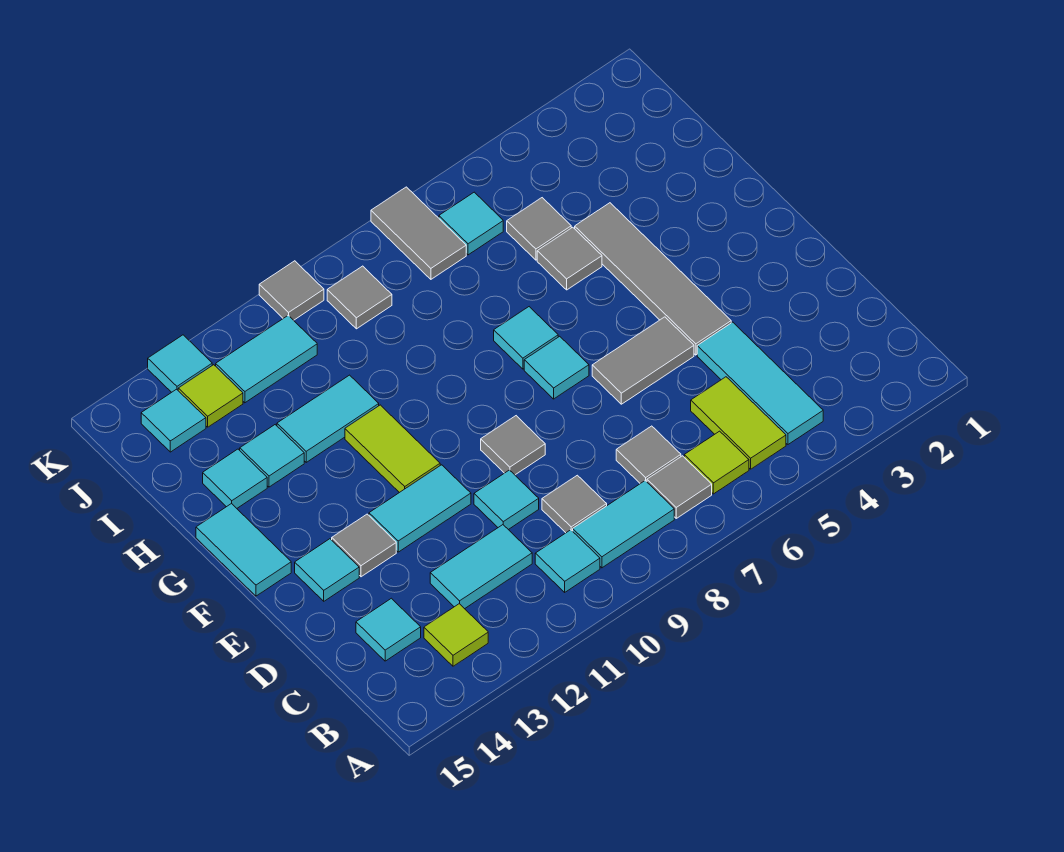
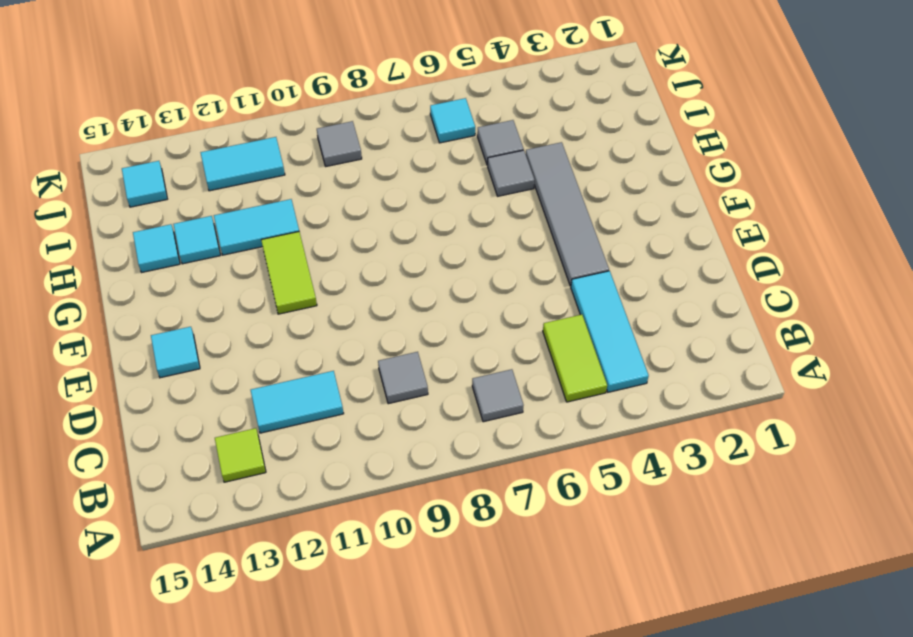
none -> lime 1x1 tile [684,431,749,494]
none -> cyan 1x2 tile [573,481,674,568]
none -> cyan 1x1 tile [535,530,600,592]
none -> grey 1x1 tile [616,426,681,484]

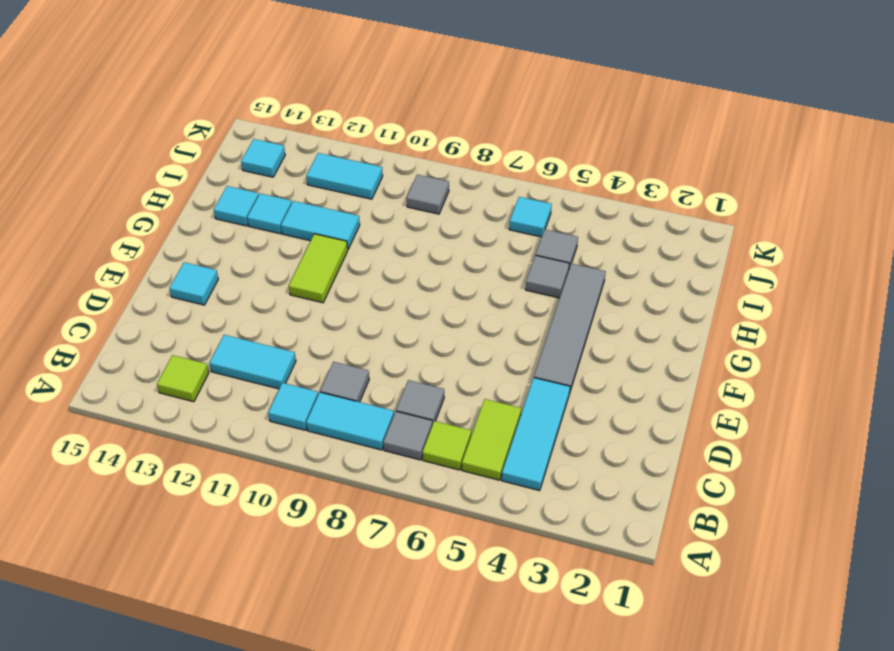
none -> cyan 1x1 tile [356,598,421,661]
none -> cyan 1x1 tile [474,470,539,530]
none -> grey 1x2 tile [592,317,694,404]
none -> grey 1x1 tile [481,416,545,475]

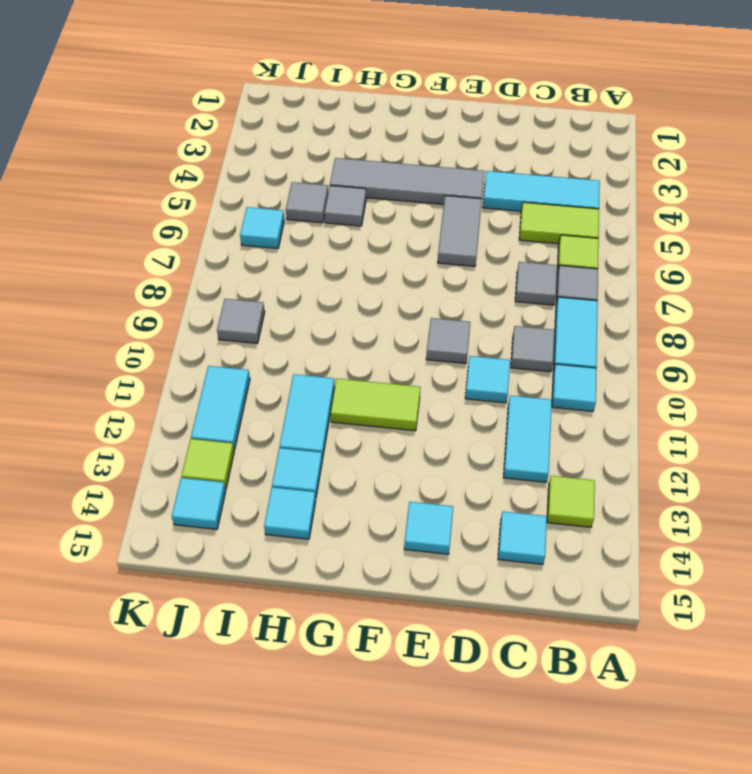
none -> cyan 1x2 tile [369,465,471,552]
none -> grey 1x1 tile [332,514,396,577]
none -> cyan 1x1 tile [524,336,589,399]
none -> cyan 1x2 tile [196,503,291,596]

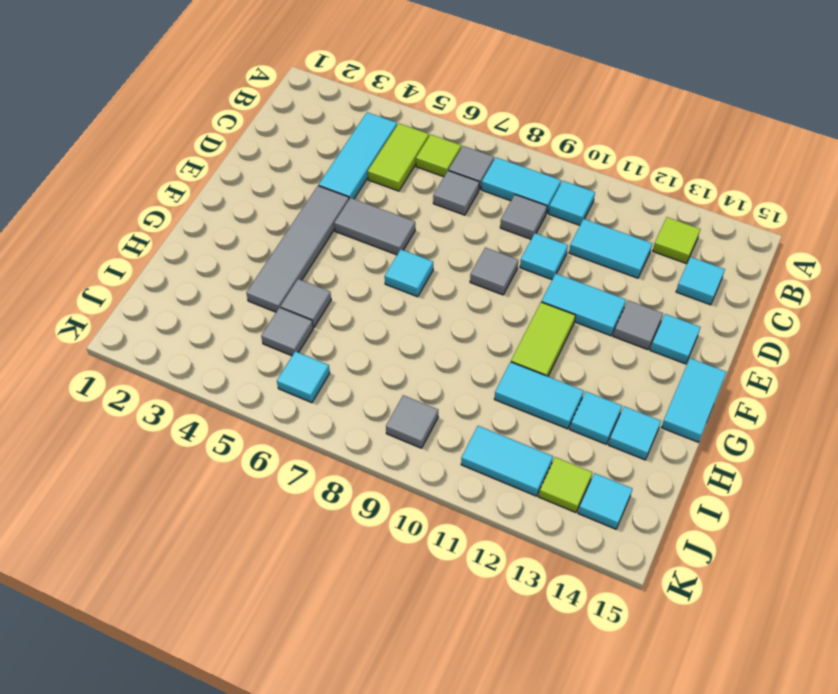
none -> cyan 1x1 tile [494,307,558,369]
none -> grey 1x2 tile [371,187,466,279]
none -> grey 1x1 tile [259,261,324,320]
none -> cyan 1x1 tile [148,335,212,392]

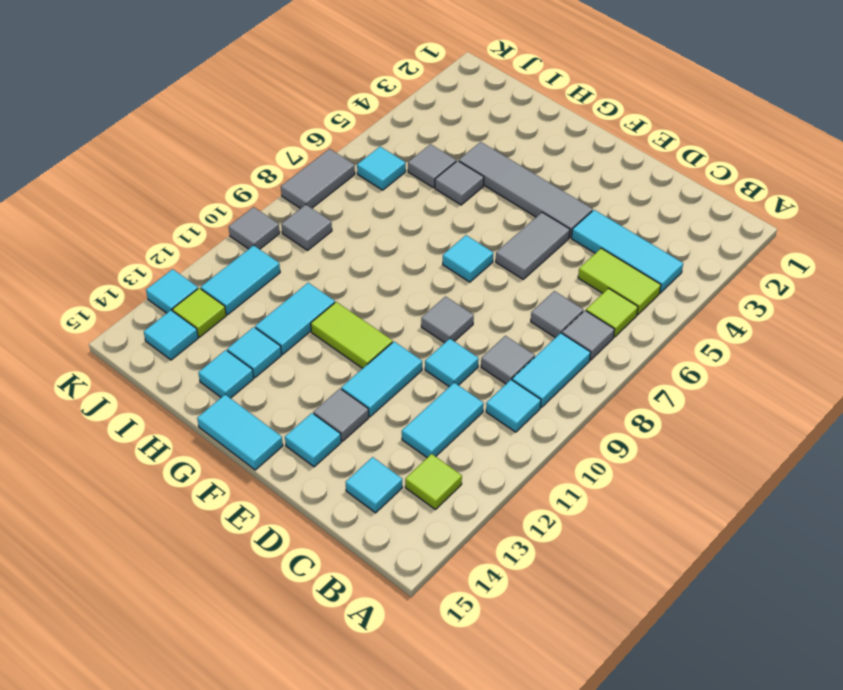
grey 1x2 tile [281,149,355,209] -> grey 1x2 tile turned to [371,187,466,279]
none -> cyan 1x1 tile [494,307,558,369]

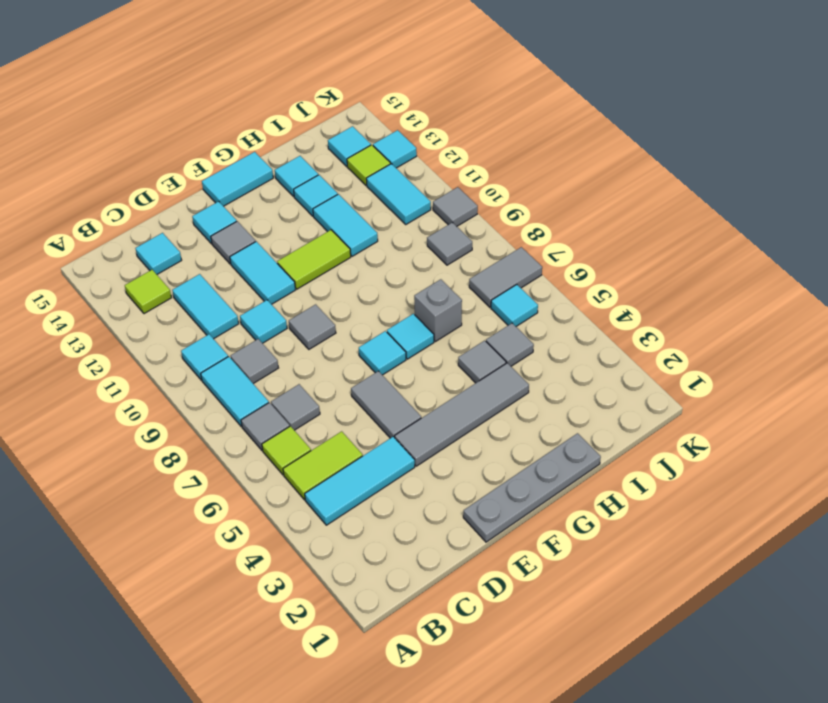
grey 1x4 plate [463,433,601,542] -> none
grey 1x1 brick [414,279,462,342] -> none

